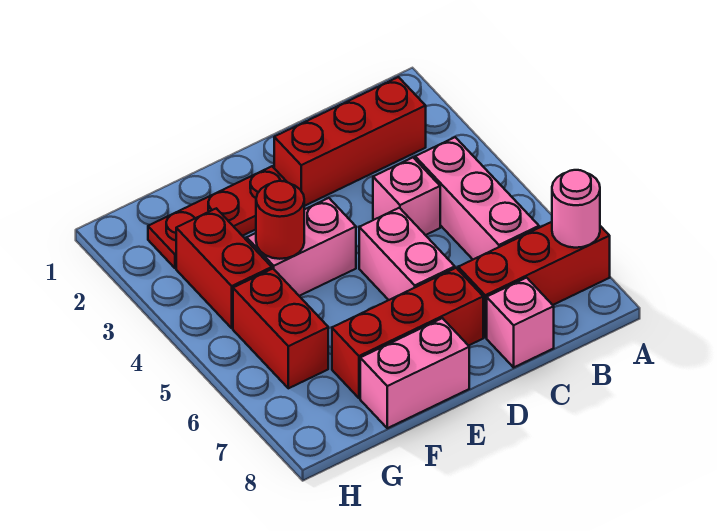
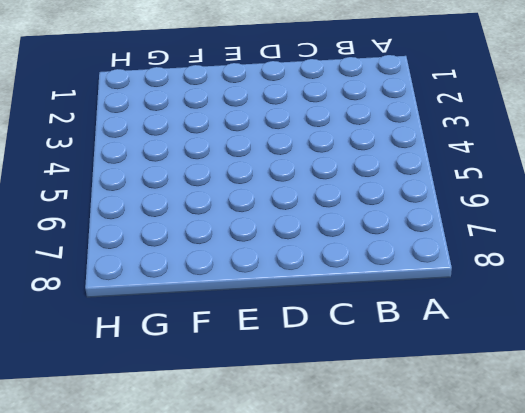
none -> red 1x3 brick [458,222,610,337]
none -> red 1x3 brick [274,77,426,206]
none -> pink 1x3 brick [415,137,539,259]

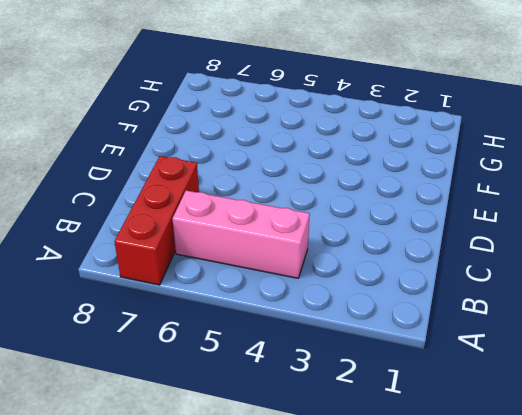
none -> red 1x3 brick [274,77,426,206]
none -> pink 1x1 brick [373,158,440,235]
none -> pink 1x1 brick [487,278,554,367]

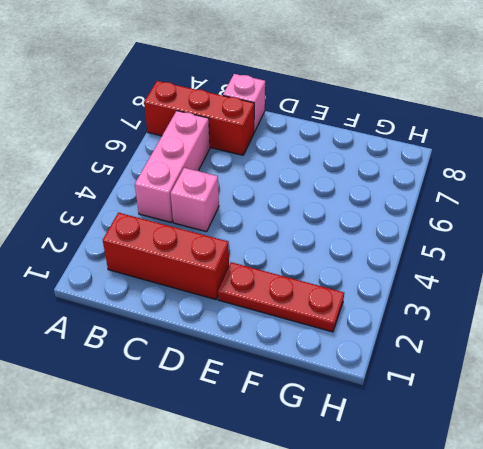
none -> pink 1x2 brick [359,208,455,300]
none -> red 1x3 brick [332,268,483,398]
none -> pink 1x2 brick [247,198,356,296]

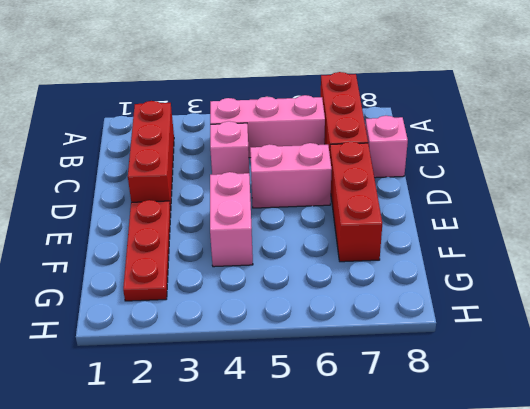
none -> pink 1x2 brick [360,318,469,428]
none -> red 1x2 brick [176,208,272,328]
none -> red 1x2 brick [233,269,328,388]

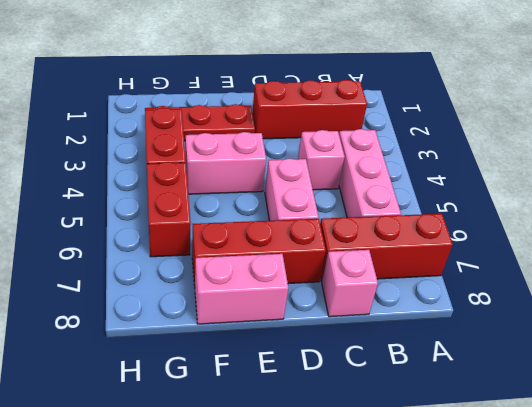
none -> pink 1x1 round brick [552,170,600,248]
none -> red 1x1 round brick [256,181,304,259]

